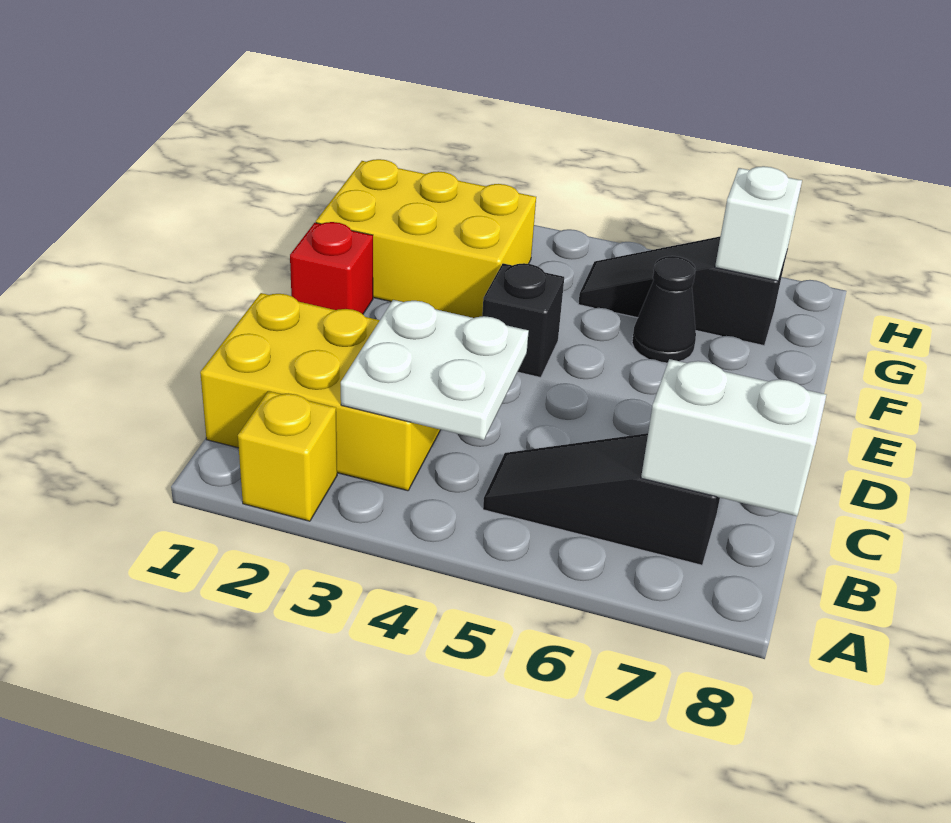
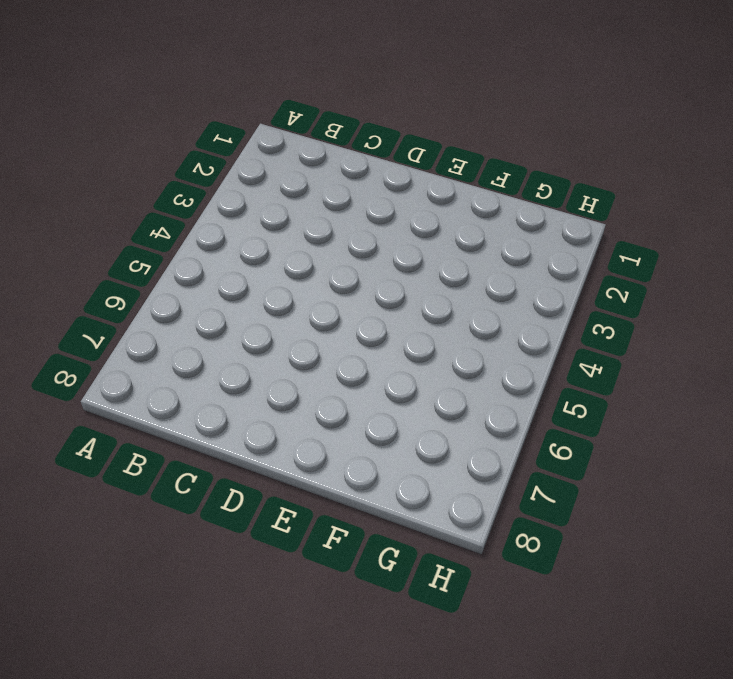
none -> yellow 1x1 brick [238,391,337,521]
none -> yellow 2x3 brick [200,293,440,491]

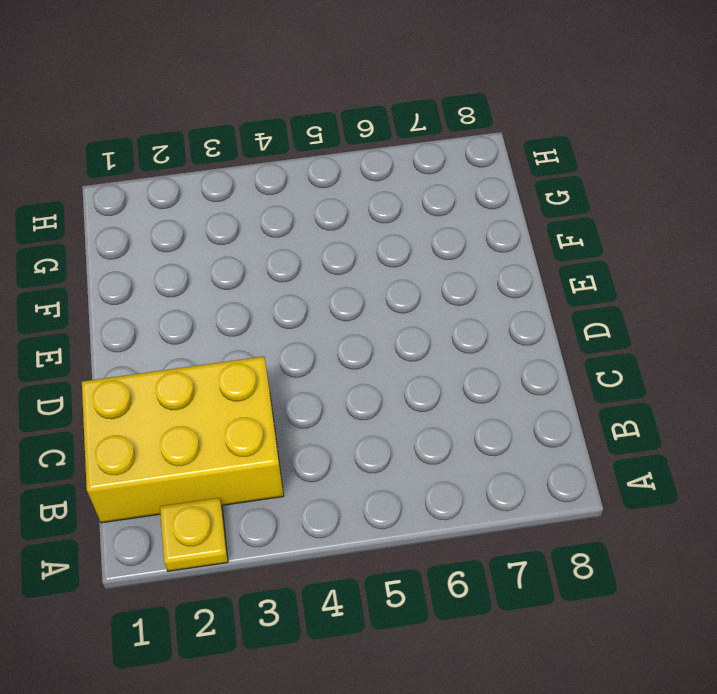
yellow 1x1 plate [160,498,228,571] -> yellow 1x1 brick [238,391,337,521]
none -> black 1x3 slope [483,433,720,565]
none -> red 1x1 brick [290,222,373,314]

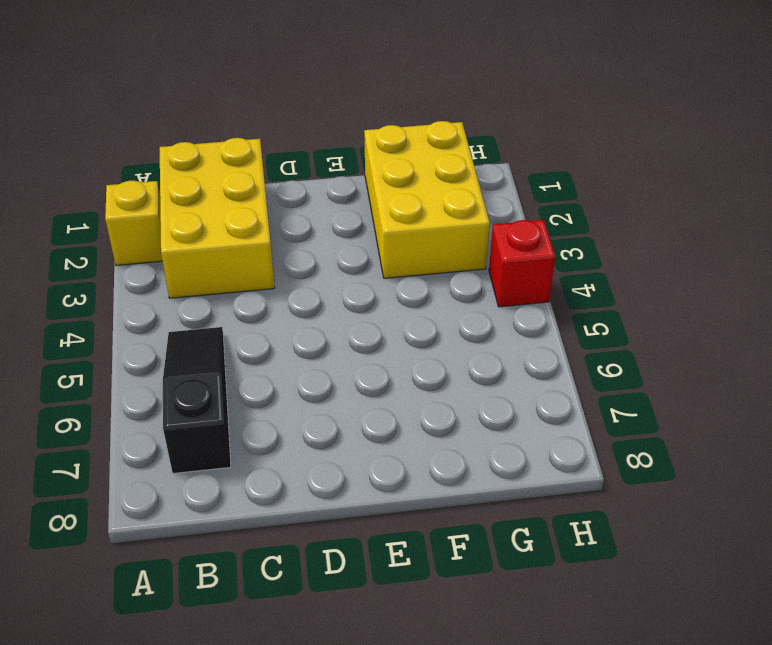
red 1x1 brick [489,220,555,307] -> red 1x1 brick moved to [290,222,373,314]
none -> black 1x1 brick [482,263,564,377]
none -> black 1x1 cone [632,256,696,363]

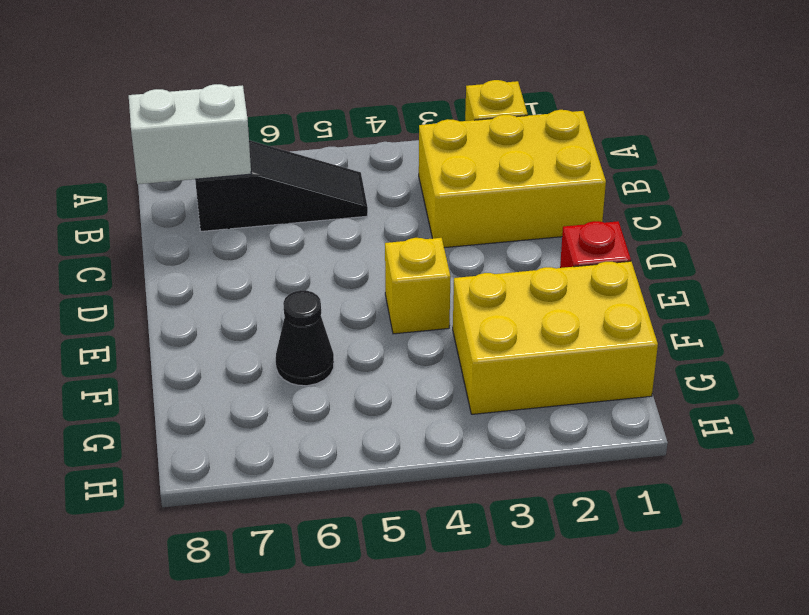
yellow 1x1 brick [385,238,451,334] -> black 1x1 brick [482,263,564,377]
none -> black 1x3 slope [578,237,787,345]
none -> white 2x2 plate [341,300,529,440]

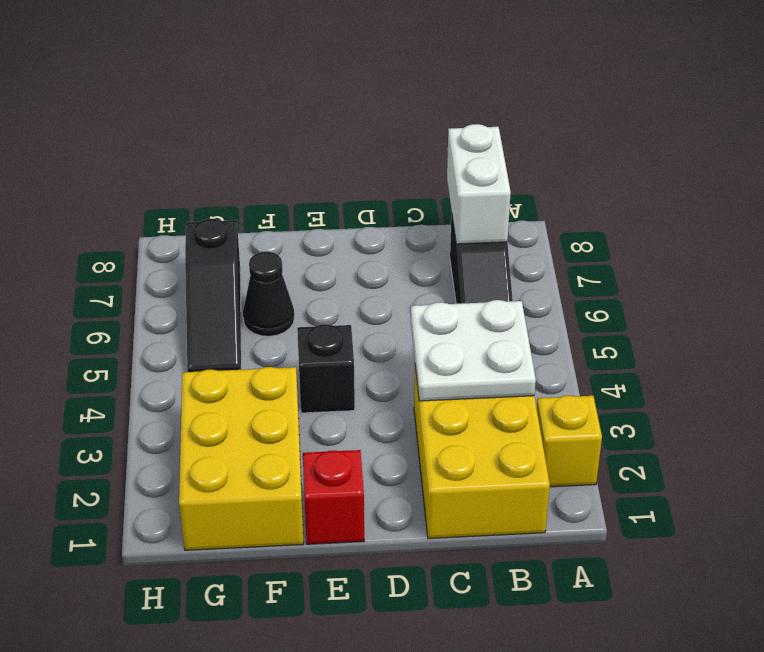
none -> white 1x1 brick [715,166,802,281]

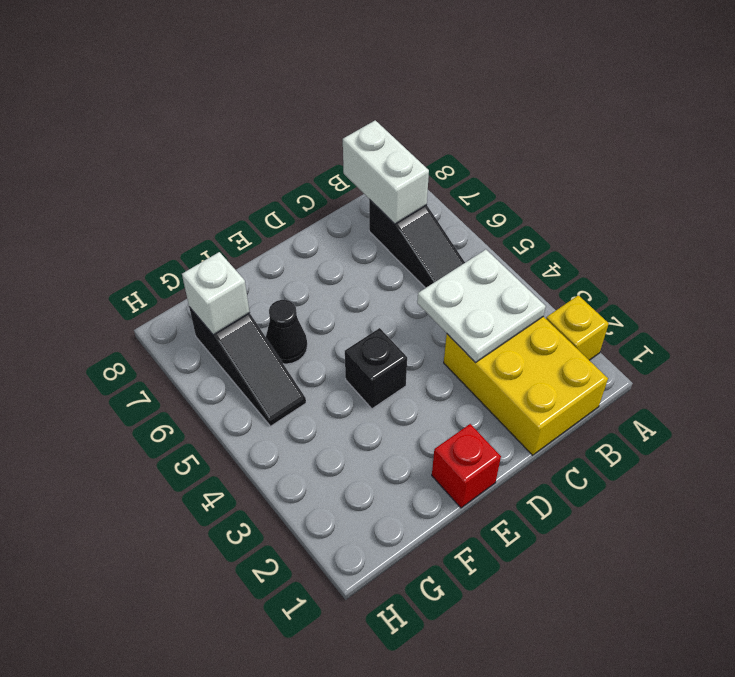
none -> yellow 2x3 brick [316,159,536,318]

